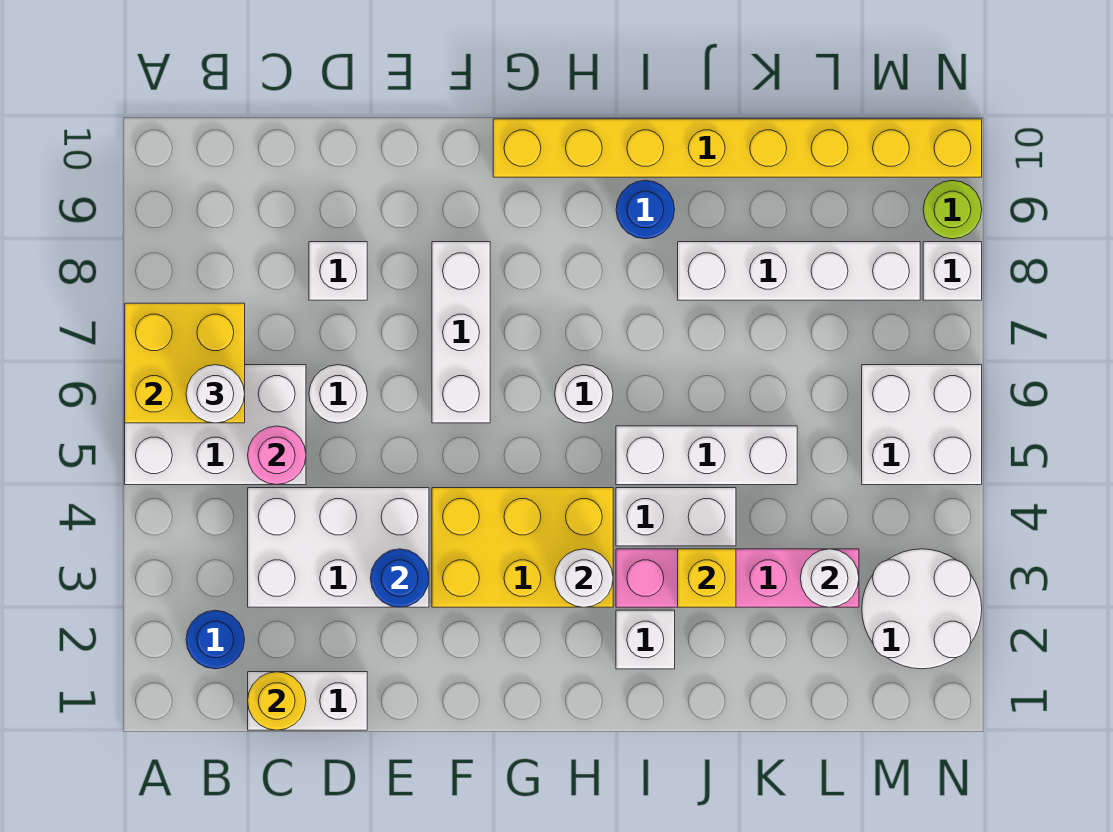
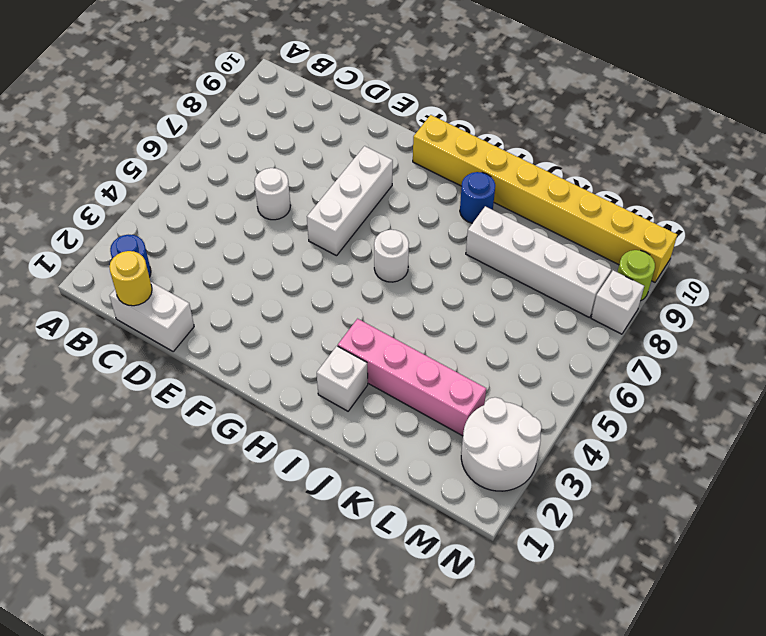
none -> white 2x3 brick [125,365,306,485]
none -> white 2x3 brick [248,488,429,607]
none -> white 1x1 brick [309,242,367,300]

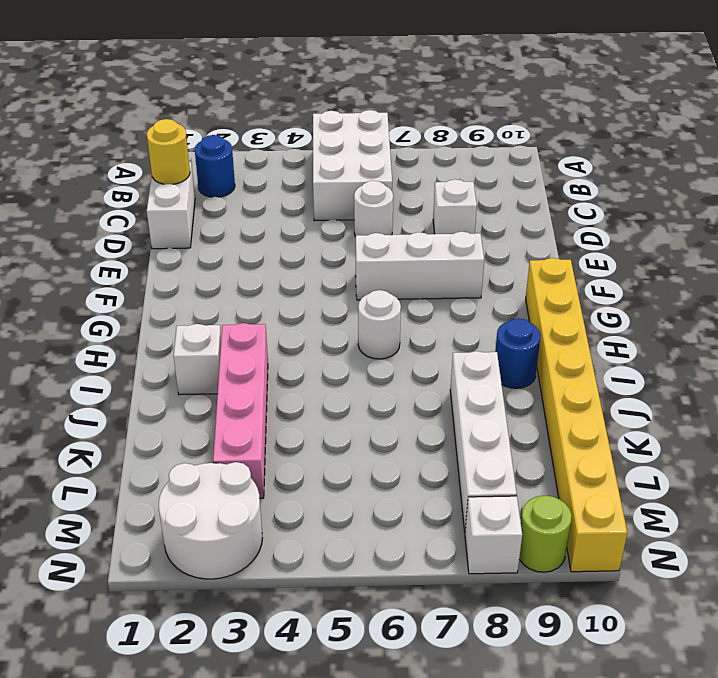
none -> white 2x3 brick [248,488,429,607]
none -> yellow 2x3 brick [432,488,613,607]
none -> white 1x2 brick [616,488,736,546]

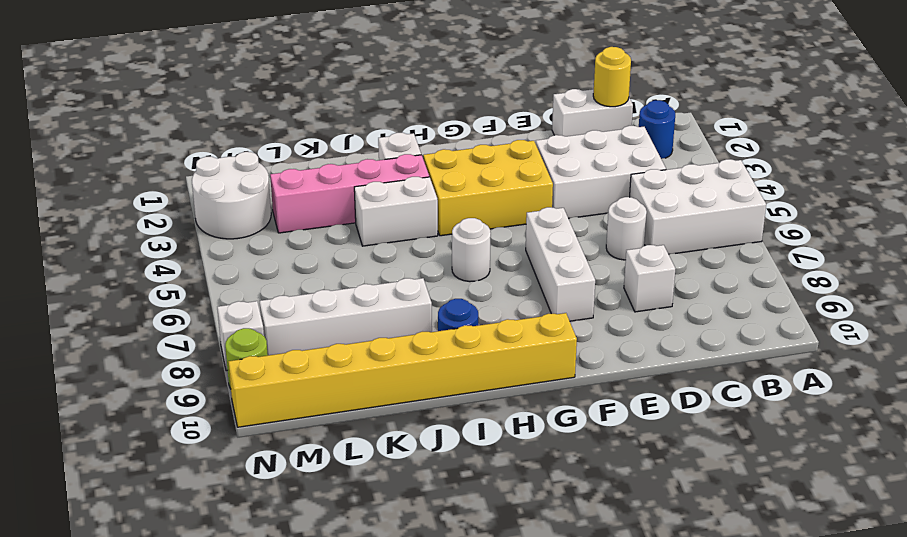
none -> white 1x3 brick [616,426,797,485]
none -> white 2x2 brick [862,365,982,485]
none -> yellow 2x2 brick [125,303,245,423]

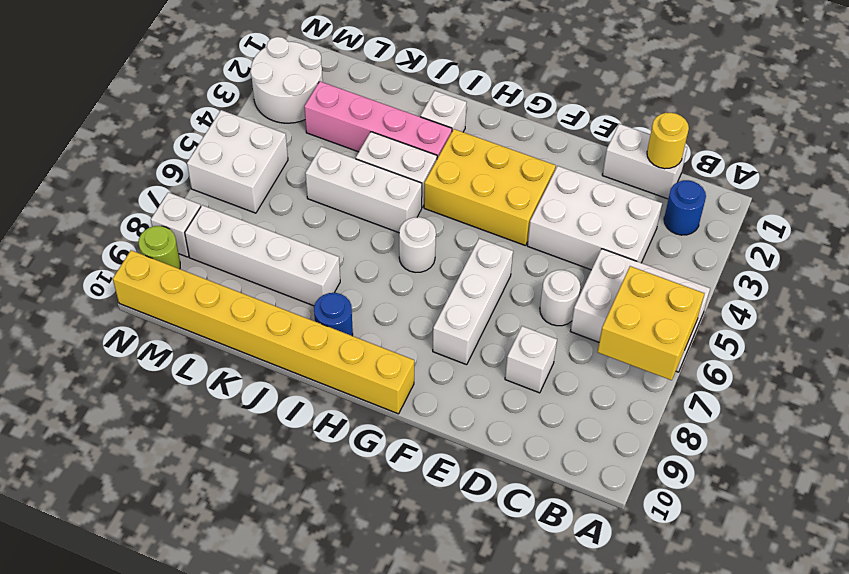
none -> pink 1x1 round brick [248,426,306,485]
none -> blue 1x1 round brick [370,549,429,607]
none -> white 1x1 round brick [555,549,613,607]

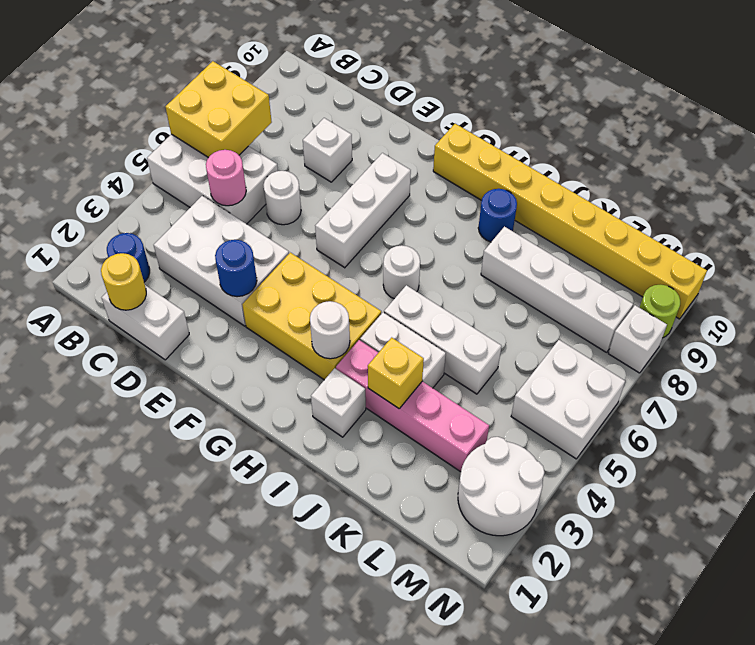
none -> white 1x1 round brick [800,549,859,607]
none -> white 1x1 round brick [186,365,245,423]

